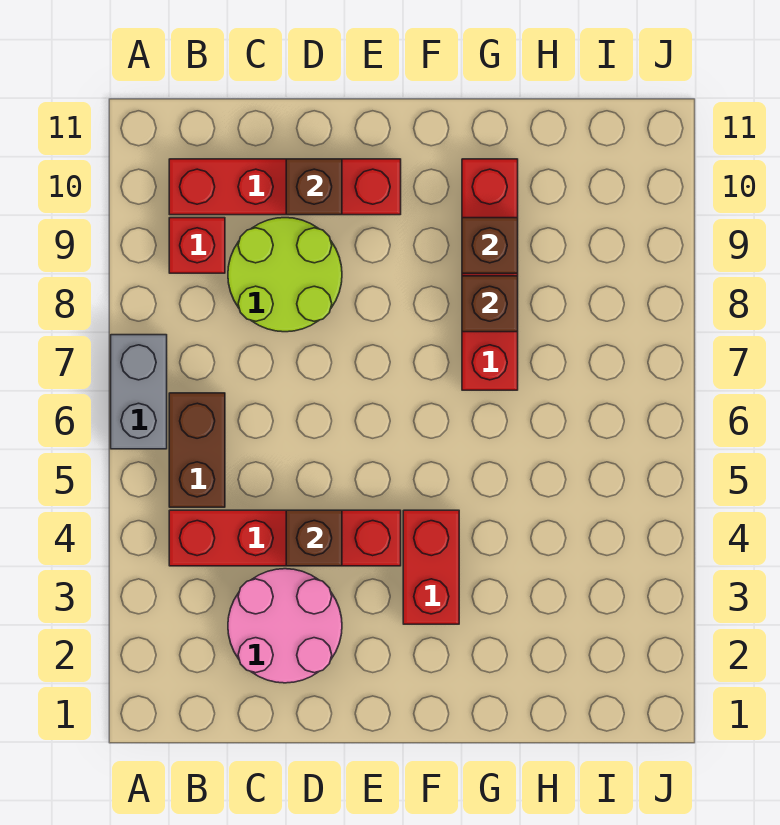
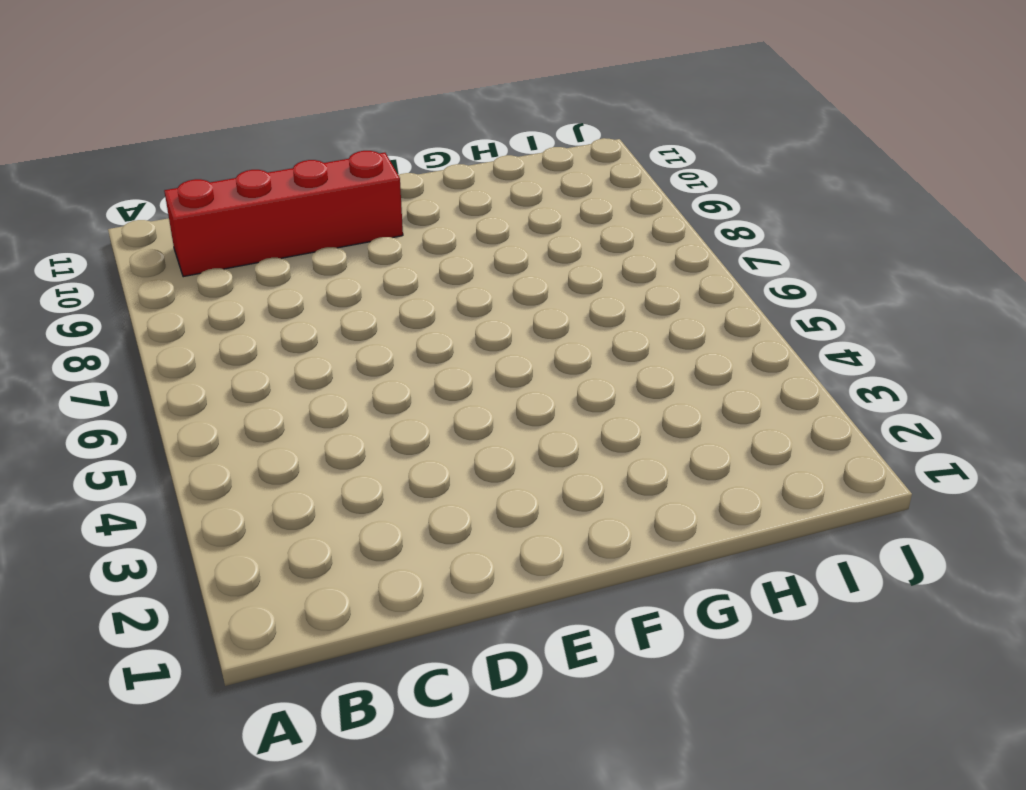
none -> grey 1x2 brick [111,335,167,449]
none -> red 1x4 brick [169,510,401,566]
none -> brown 1x2 brick [169,393,225,507]

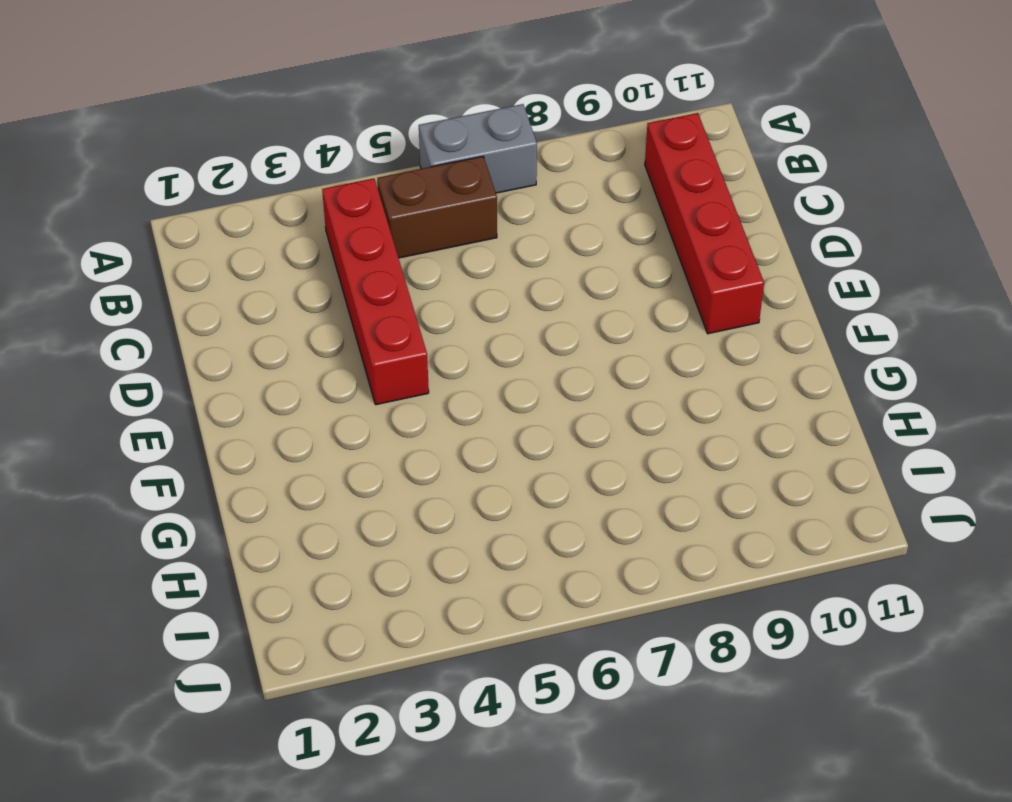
none -> red 1x1 brick [169,218,225,273]
none -> pink 2x2 round brick [228,569,342,683]
none -> lime 2x2 round brick [228,218,342,332]

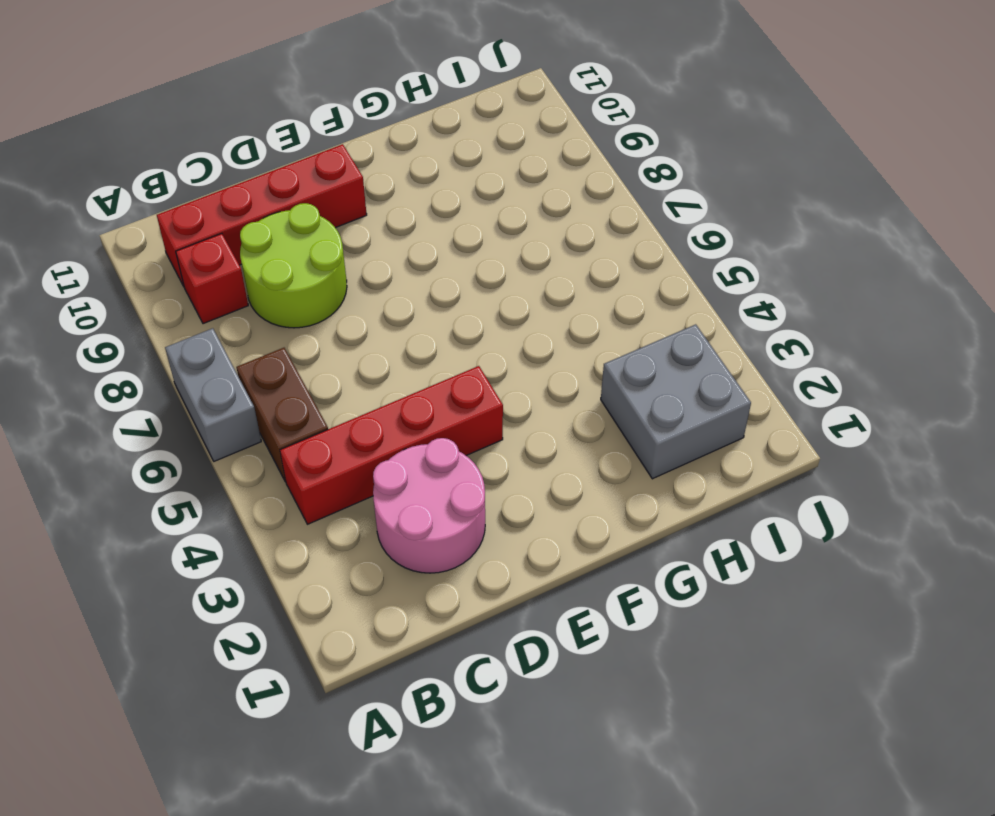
grey 2x2 brick [601,324,751,479] -> none
none -> red 1x2 brick [403,510,459,624]
none -> red 1x4 brick [462,159,518,390]
none -> brown 1x1 brick [286,510,342,566]

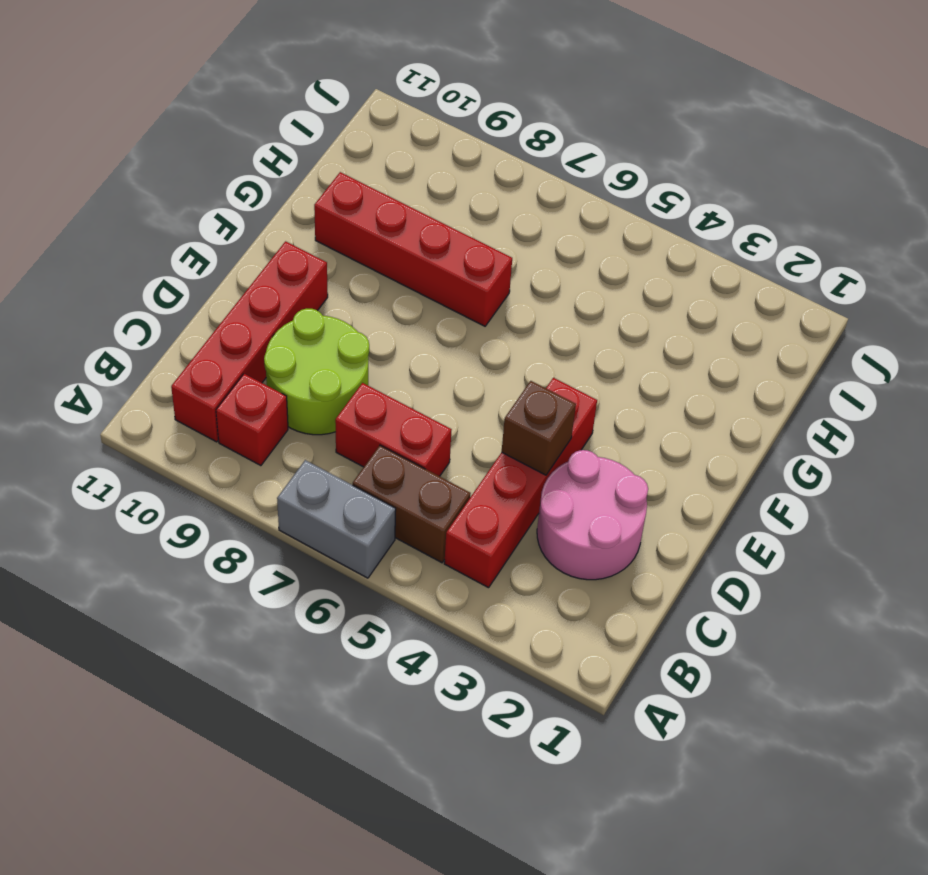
red 1x2 brick [335,383,452,476] -> red 1x2 brick moved to [403,510,459,624]
none -> brown 1x1 brick [286,159,342,215]
none -> brown 1x1 brick [462,276,518,332]
none -> brown 1x1 brick [462,218,518,273]

